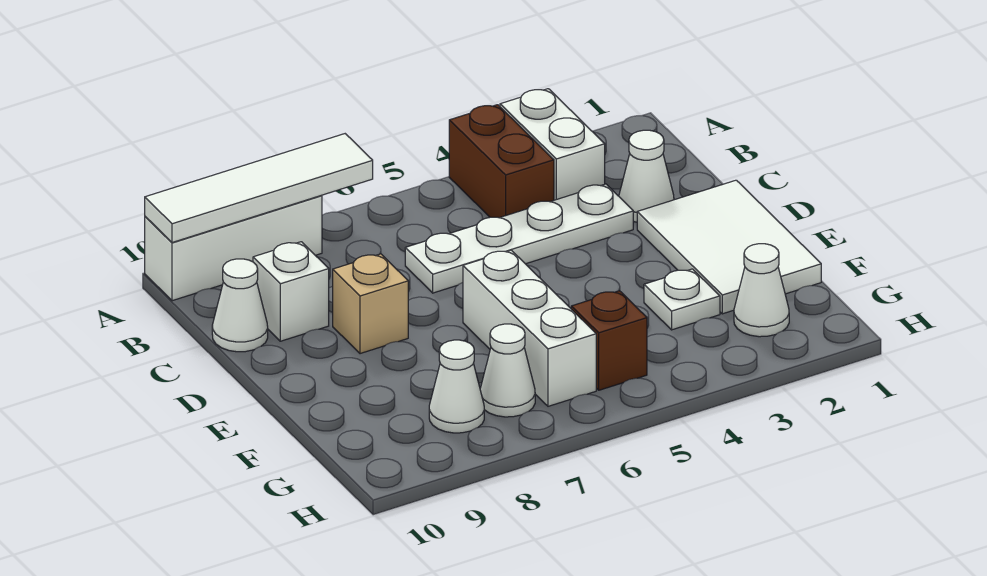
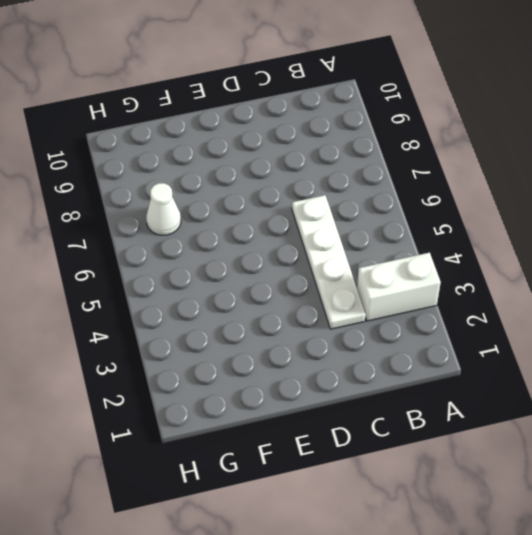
none -> brown 1x2 brick [449,105,554,218]
none -> white 1x3 brick [145,195,322,301]
none -> white 1x1 cone [619,130,674,222]

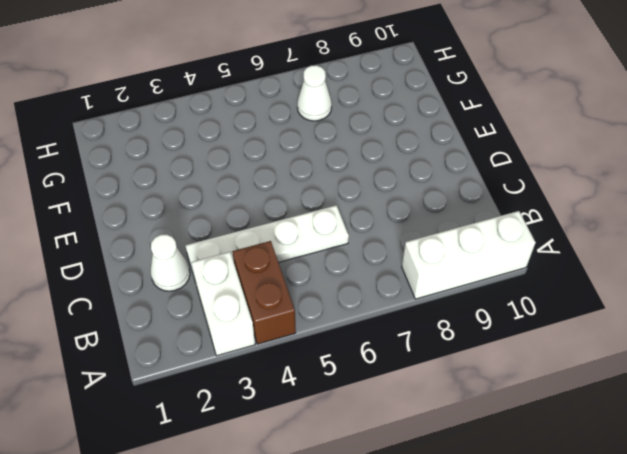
none -> white 1x1 brick [253,242,329,341]
none -> white 1x1 cone [212,259,268,352]
none -> white 2x3 tile [637,180,821,314]

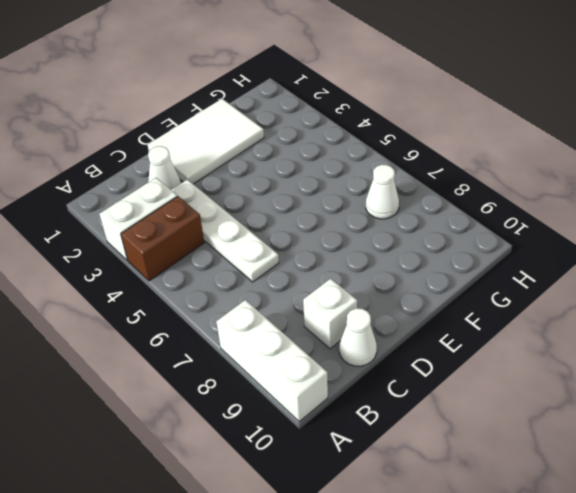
none -> tan 1x1 brick [333,254,408,354]
none -> white 1x3 brick [463,250,596,406]
none -> white 1x1 plate [644,269,720,330]

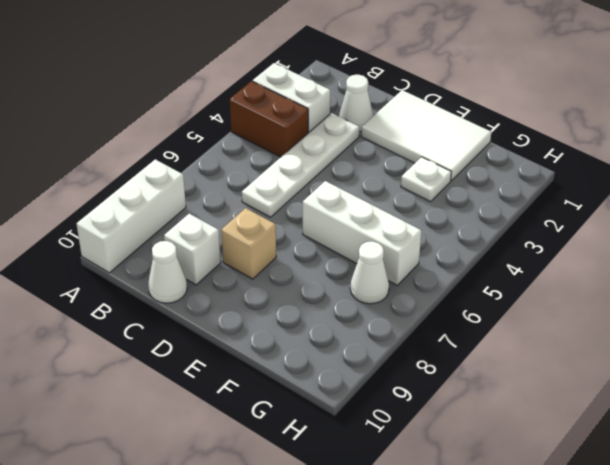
none -> white 1x1 cone [734,244,789,337]
none -> brown 1x1 brick [571,291,647,390]
none -> white 1x1 cone [429,340,484,433]

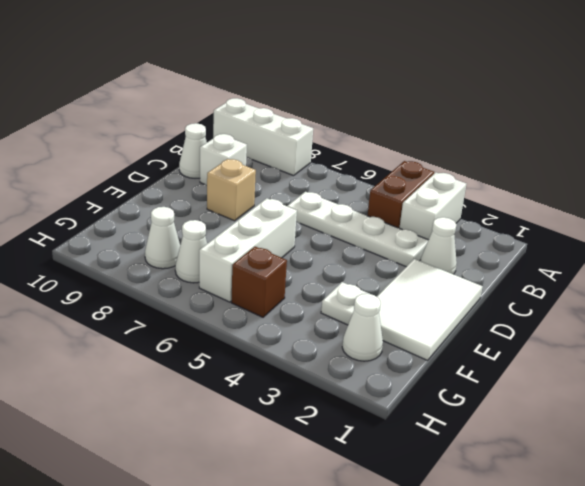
none -> white 1x4 tile [145,134,373,243]

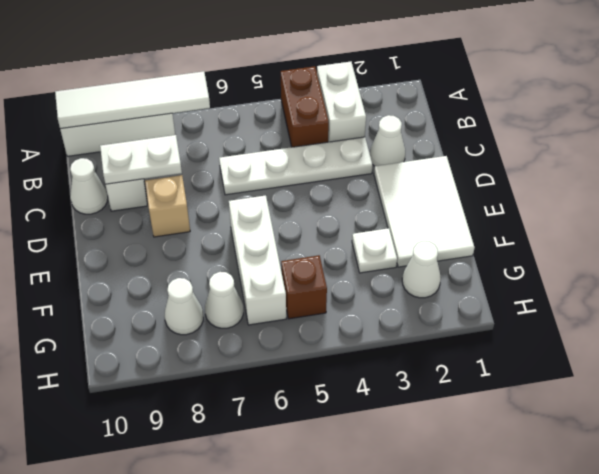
white 1x2 plate [100,135,182,184] -> none

